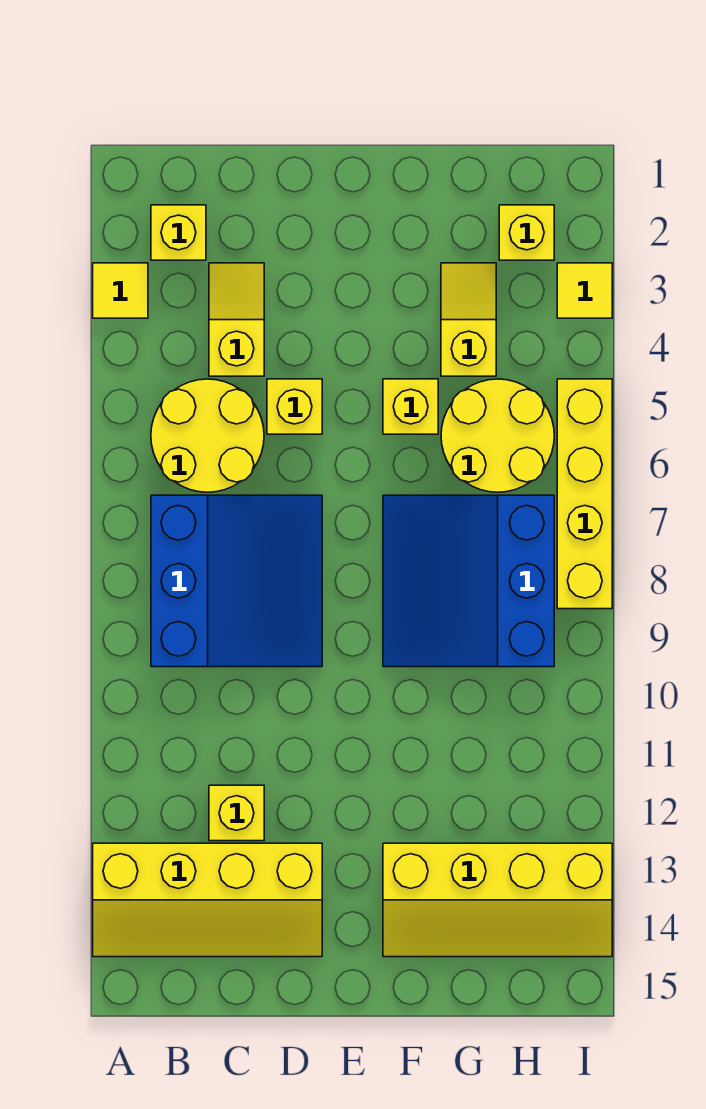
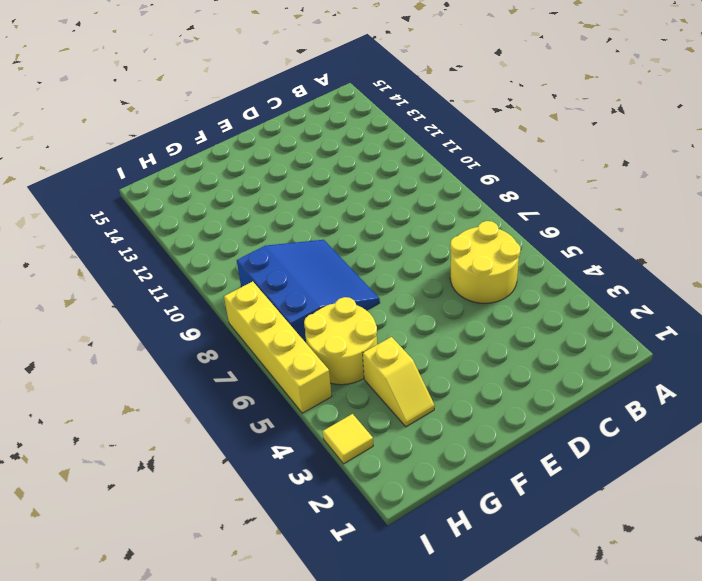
none -> yellow 1x1 tile [93,263,148,318]
none -> yellow 2x4 slope [93,843,322,957]
none -> yellow 1x1 brick [151,205,206,260]

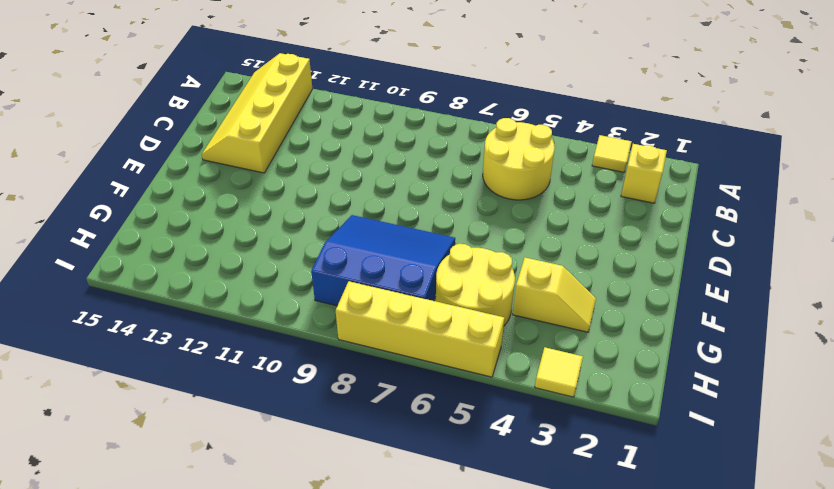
none -> blue 3x3 slope [151,495,322,667]
none -> yellow 1x2 slope [209,263,264,376]
none -> yellow 1x1 brick [209,785,264,841]

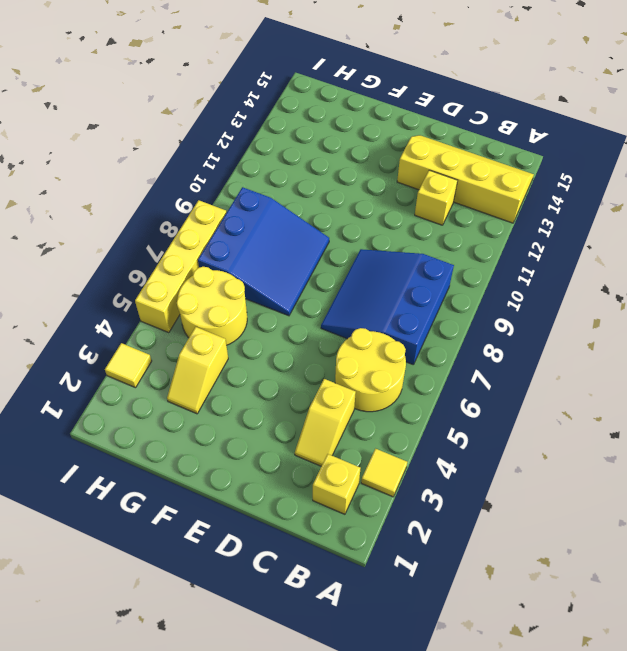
none -> yellow 1x1 brick [267,379,322,434]
none -> yellow 1x1 brick [383,379,438,434]
none -> yellow 2x4 slope [383,843,612,957]

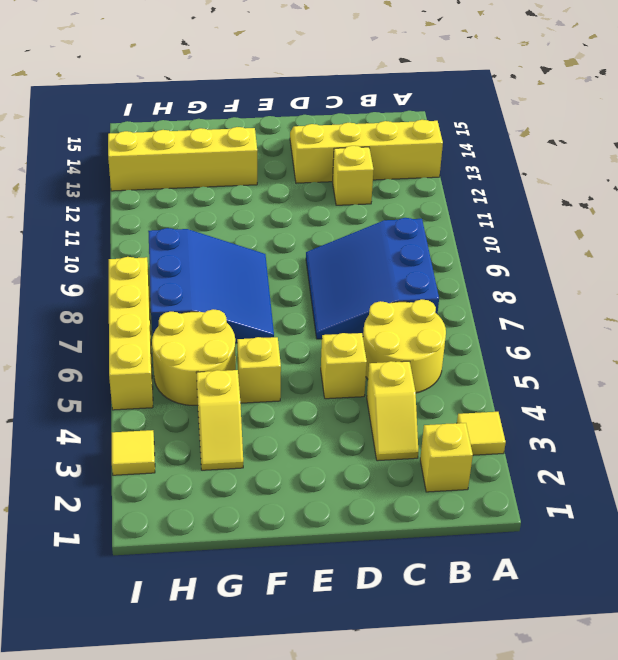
none -> yellow 1x1 brick [499,205,554,260]

